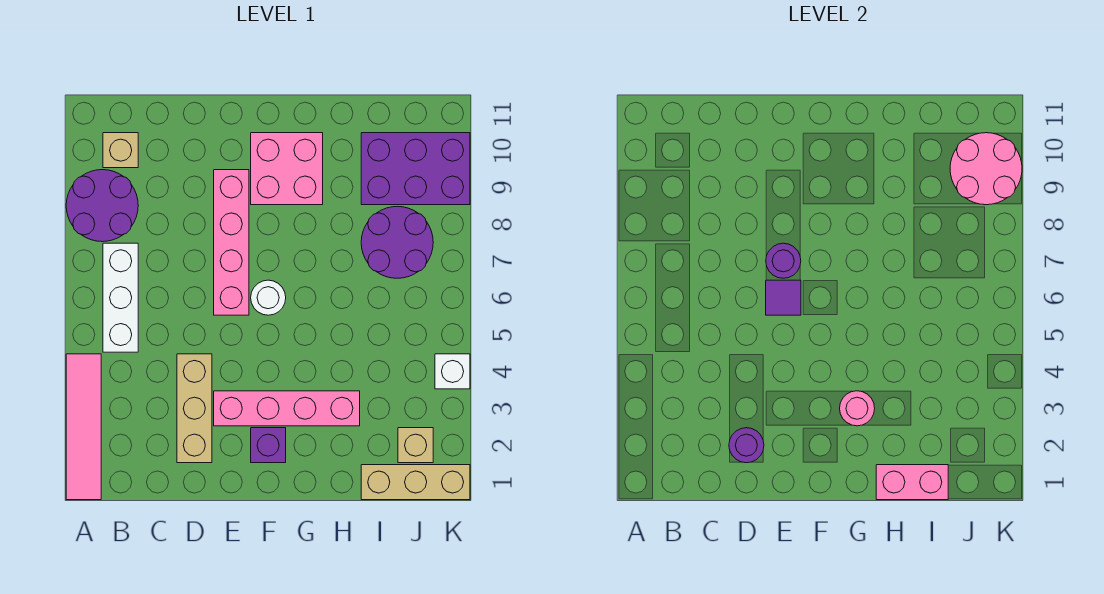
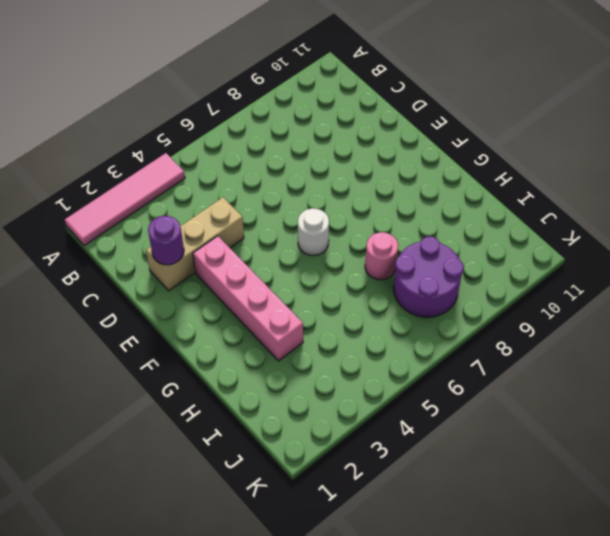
pink 1x1 round brick [365,232,398,280] -> pink 1x1 round brick moved to [840,391,875,426]
none -> purple 2x2 round brick [66,170,138,242]
none -> white 1x3 brick [103,243,138,352]
none -> tan 1x1 brick [103,133,138,168]

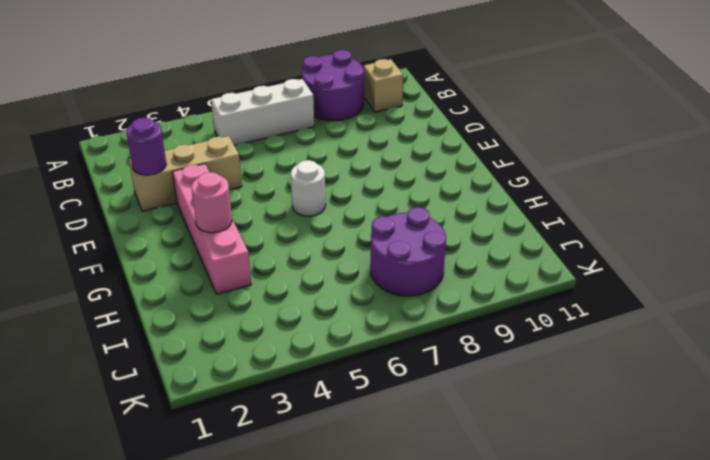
none -> pink 1x4 tile [66,354,101,500]
none -> pink 1x4 brick [214,170,249,315]
none -> purple 1x1 brick [251,428,286,463]

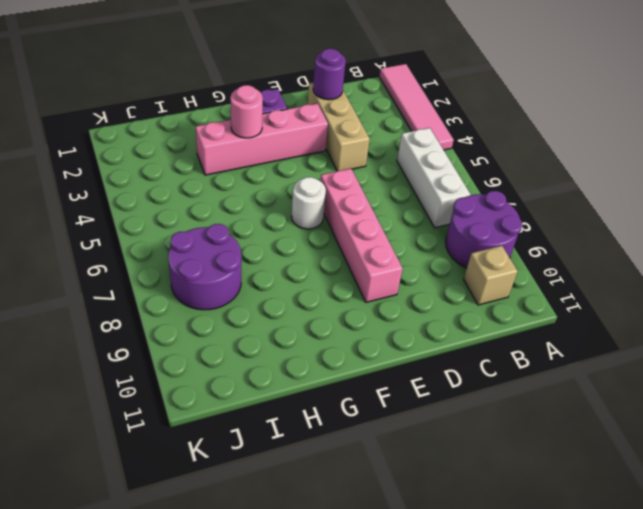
none -> pink 2x2 brick [251,133,323,205]
none -> tan 1x3 brick [361,465,470,500]
none -> purple 2x3 brick [361,133,470,205]

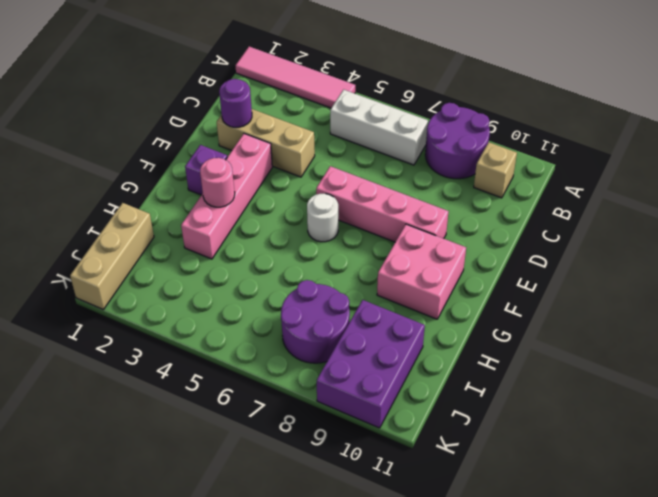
none -> tan 1x1 brick [398,428,433,463]
none -> white 1x1 brick [435,354,470,389]
none -> purple 1x1 tile [766,280,801,315]

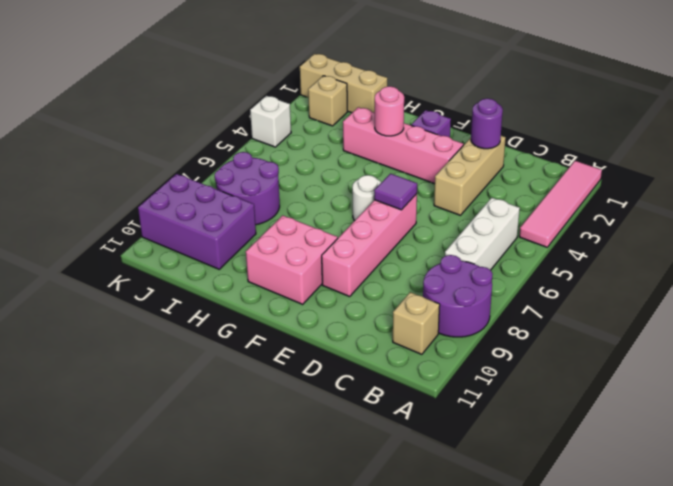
none -> purple 1x1 round brick [766,243,801,278]
none -> pink 1x2 brick [876,465,948,500]
none -> pink 2x2 round brick [950,133,1022,205]

